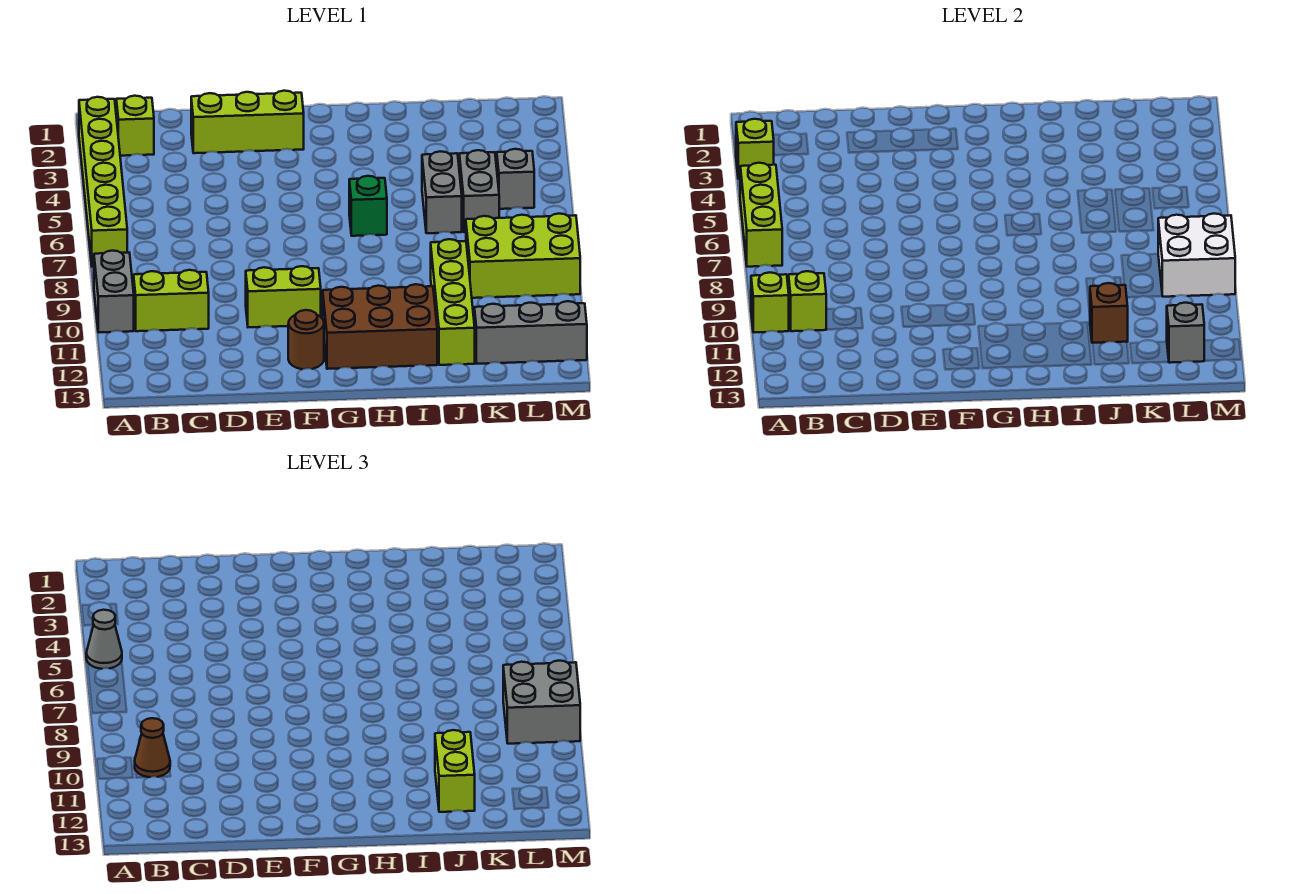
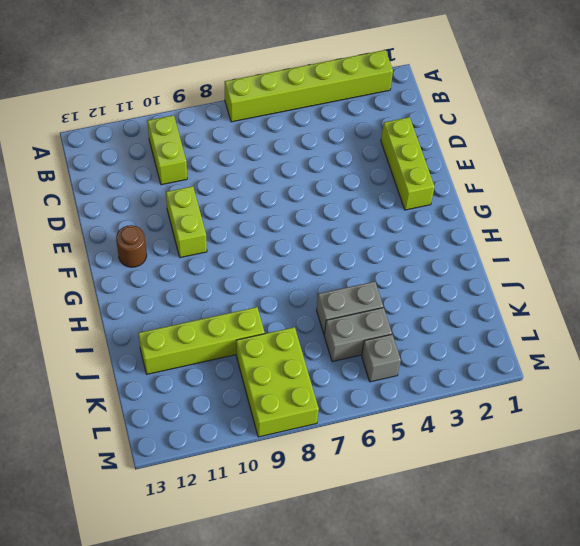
none -> grey 1x2 brick [94,251,134,332]
none -> lime 1x1 brick [116,96,154,156]
none -> brown 2x3 brick [323,284,437,369]

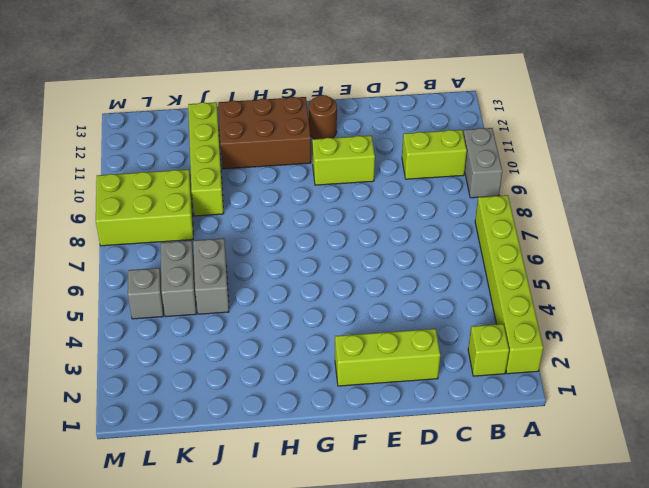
none -> green 1x1 brick [349,176,387,236]
none -> grey 1x3 brick [474,301,587,364]
none -> lime 1x1 brick [736,119,774,179]

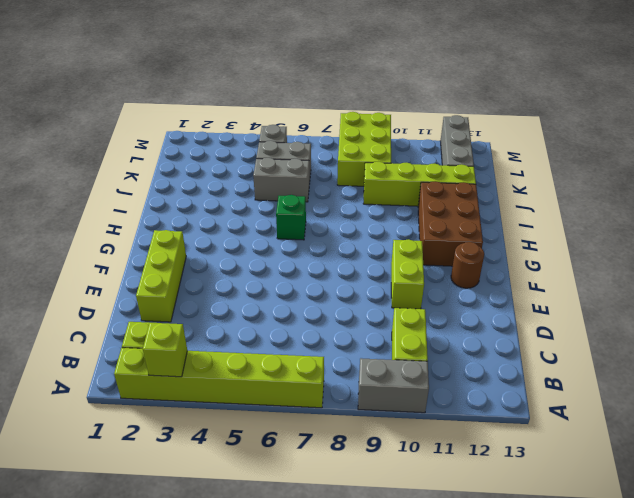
none -> lime 1x3 brick [740,163,782,267]
none -> lime 1x1 brick [751,272,789,332]
none -> lime 1x1 brick [789,271,827,331]

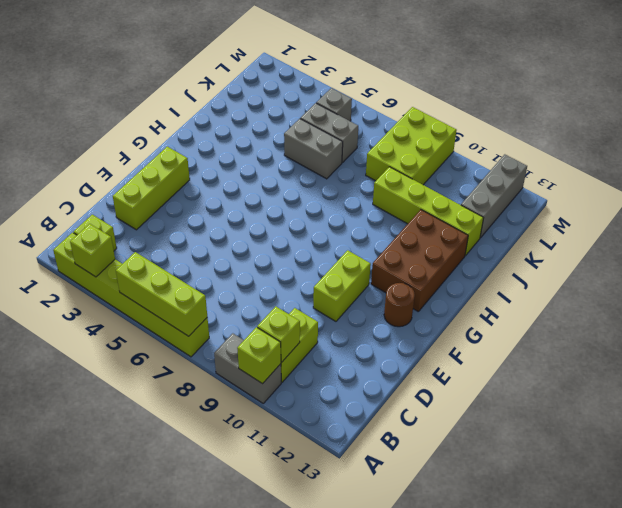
none -> green 1x1 brick [349,176,387,236]
none -> brown 1x1 brick [1090,283,1128,343]
none -> white 2x2 brick [1158,214,1235,297]

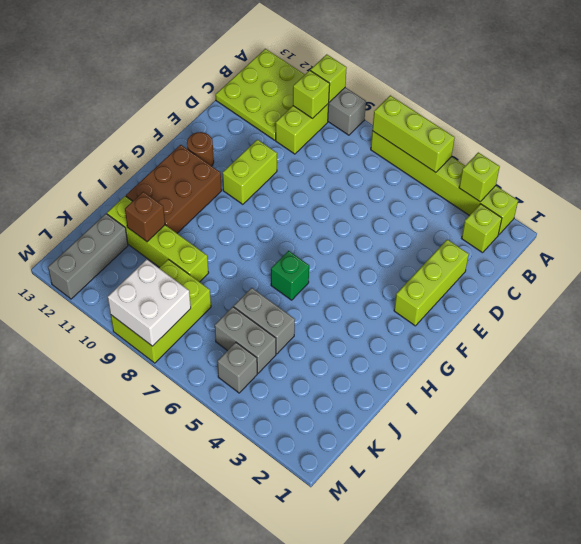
lime 3x3 plate [216,49,305,140] -> none
none -> grey 1x1 brick [1167,303,1204,363]
none -> grey 1x1 cone [86,610,122,669]
none -> brown 1x1 cone [135,718,170,777]

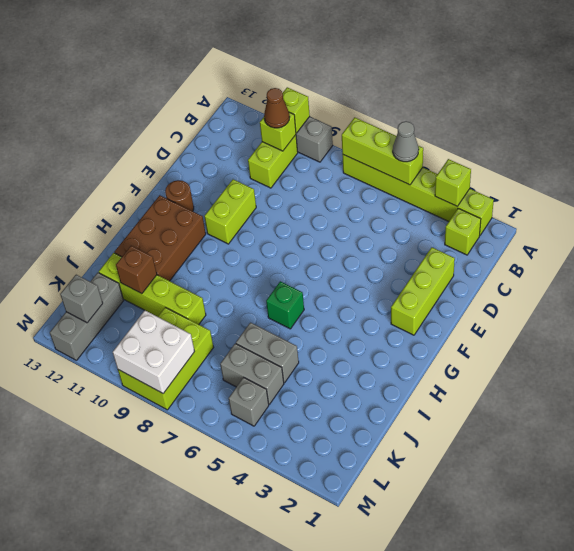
none -> lime 1x2 brick [435,730,475,812]
none -> grey 2x2 brick [503,661,580,744]

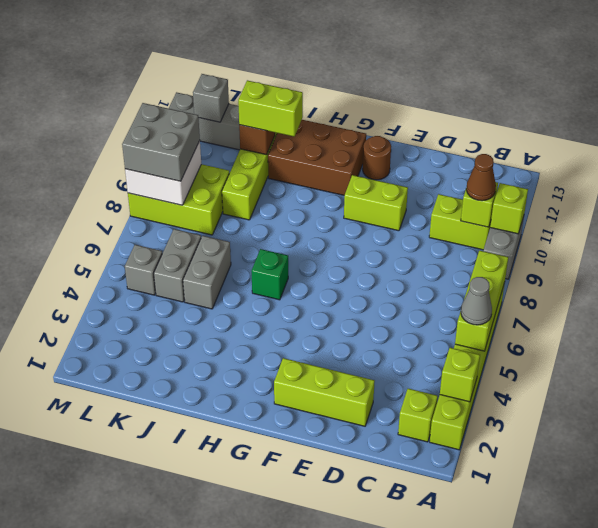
lime 1x2 brick [238,80,303,136] -> lime 1x2 brick turned to [435,730,475,812]

